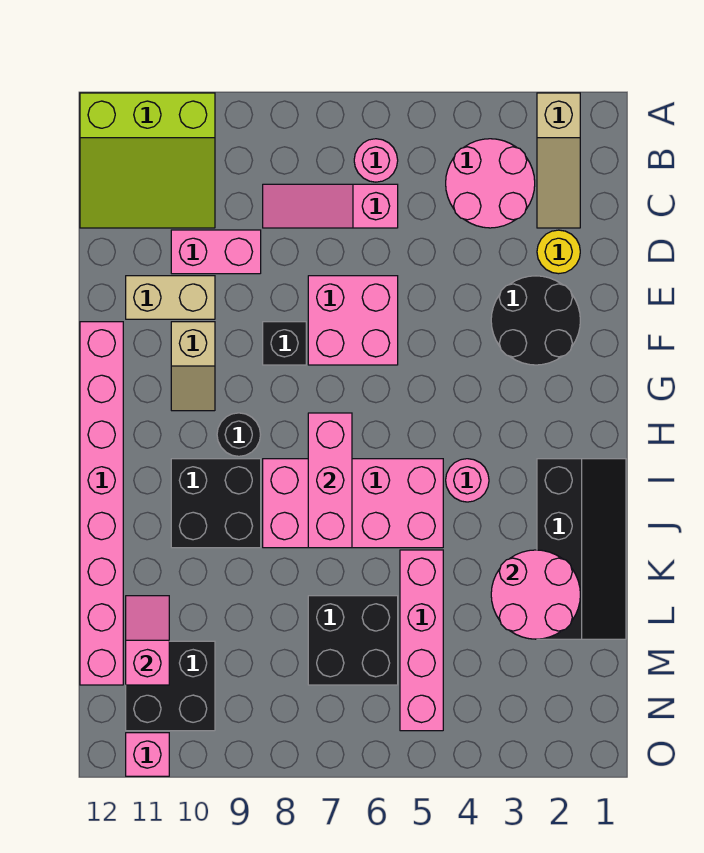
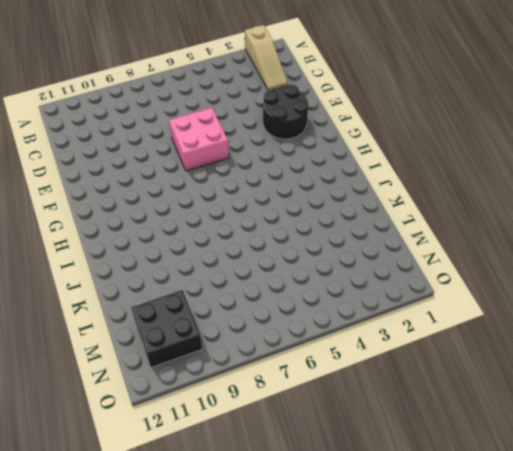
none -> lime 3x3 slope [80,93,215,228]
none -> pink 2x2 round brick [446,139,535,228]
none -> pink 1x1 round brick [354,139,398,182]

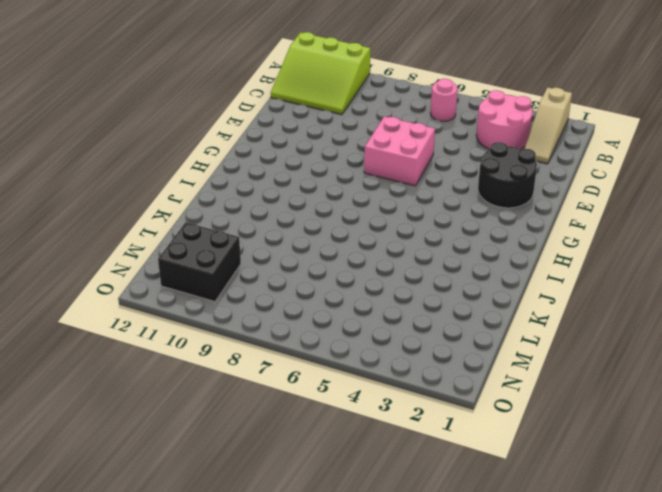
none -> pink 1x3 slope [263,184,398,228]
none -> yellow 1x1 round brick [537,230,580,274]
none -> pink 1x2 brick [171,230,261,274]

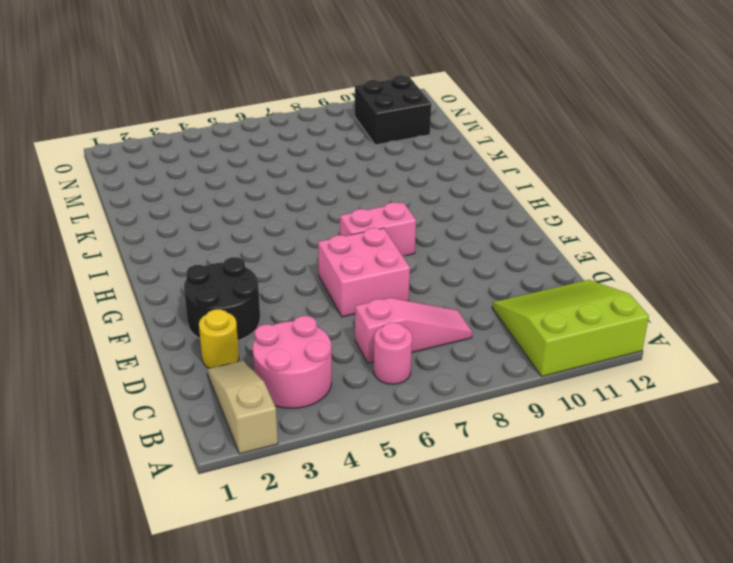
pink 1x2 brick [340,202,416,256] -> pink 1x2 brick moved to [171,230,261,274]
none -> tan 1x2 brick [126,276,215,319]
none -> black 1x1 brick [263,322,306,365]
none -> tan 1x2 slope [171,322,215,411]

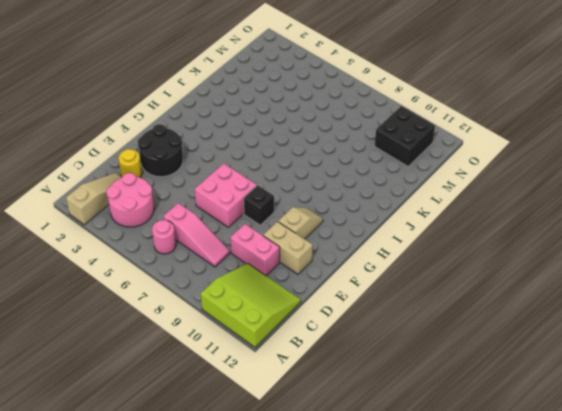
none -> pink 1x8 brick [80,322,123,685]
none -> black 1x1 round brick [217,413,261,456]
none -> black 2x4 slope [537,459,626,639]

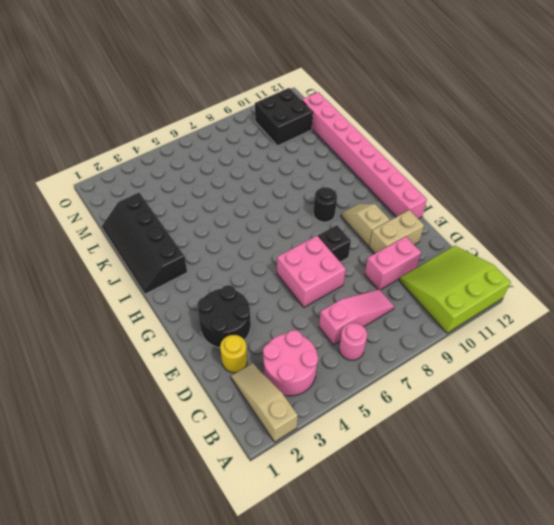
none -> pink 1x1 round brick [446,459,489,502]
none -> pink 2x4 brick [263,459,443,548]
none -> black 2x2 brick [171,459,261,548]

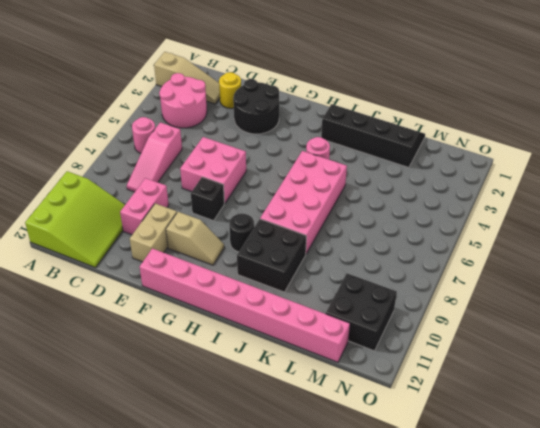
none -> pink 1x4 brick [400,550,443,731]
none -> black 2x2 brick [308,596,398,685]
none -> pink 1x1 brick [126,733,169,776]

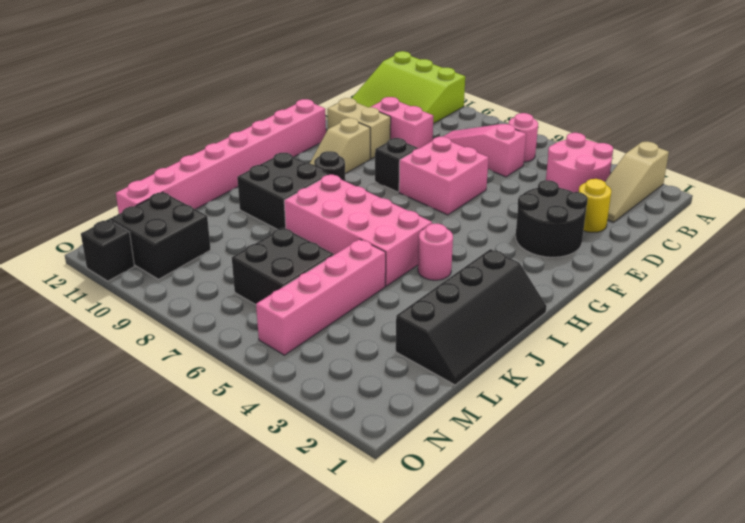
black 1x1 brick [81,220,134,281] -> pink 1x1 brick [126,733,169,776]
none -> pink 1x3 brick [308,413,352,548]
none -> pink 2x2 round brick [491,550,580,639]
none -> pink 1x2 slope [126,596,169,685]

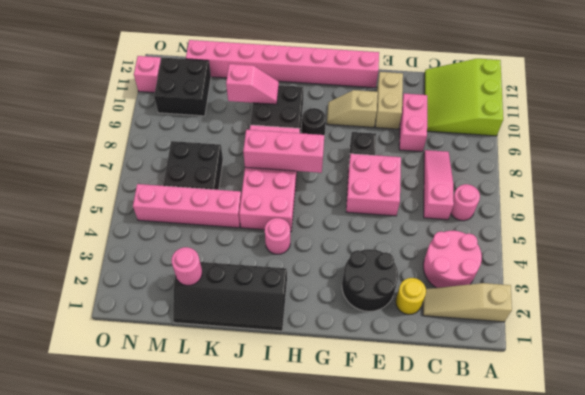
pink 1x2 slope [226,64,279,104] -> pink 1x2 slope moved to [126,596,169,685]
pink 1x1 round brick [172,247,202,286] -> pink 2x2 round brick [491,550,580,639]

